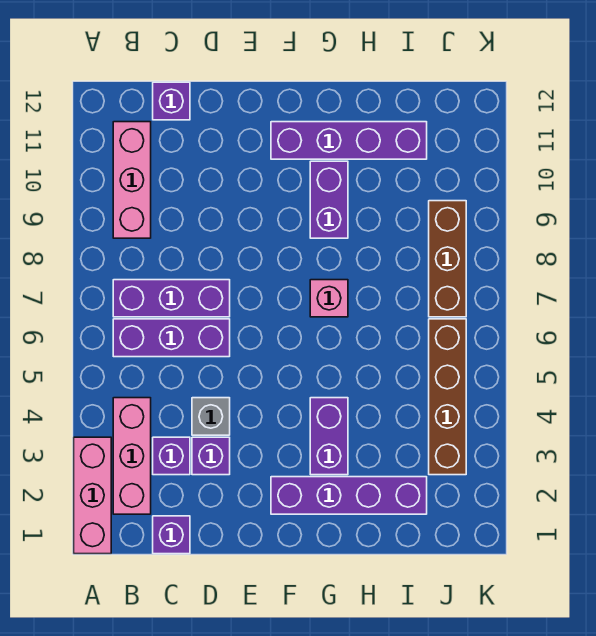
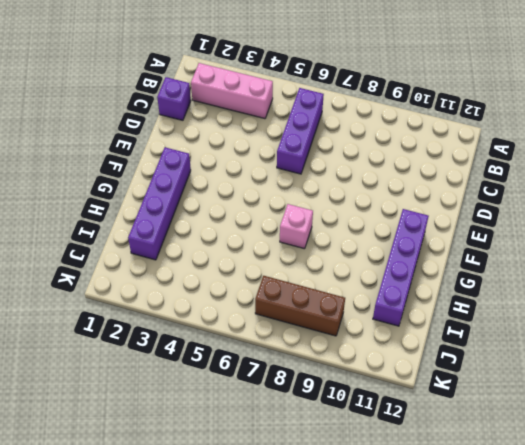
none -> pink 1x3 brick [74,437,111,554]
none -> purple 1x3 brick [113,280,230,317]
none -> pink 1x3 brick [113,122,151,238]

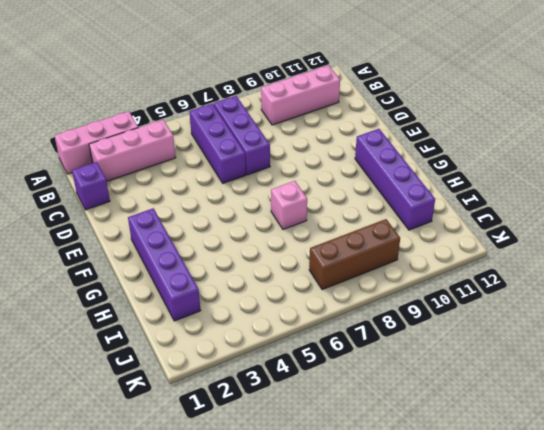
none -> purple 1x1 brick [153,437,190,475]
none -> purple 1x1 brick [153,82,190,120]
none -> purple 1x1 brick [192,437,230,475]

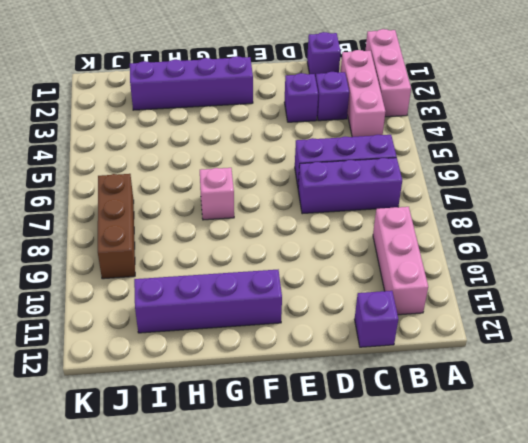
none -> grey 1x1 brick [192,398,230,435]
none -> purple 1x2 brick [310,398,348,475]
none -> purple 1x2 brick [310,161,348,238]

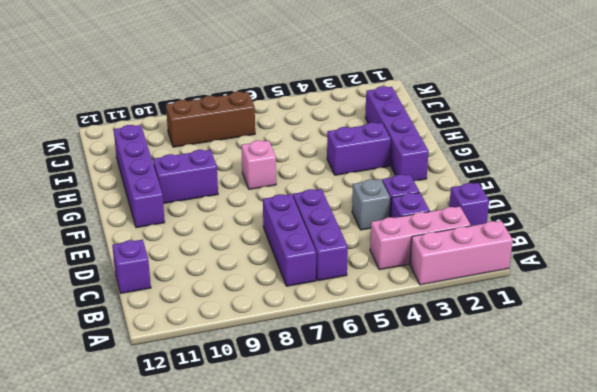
none -> pink 1x3 brick [113,122,151,238]
none -> brown 1x4 brick [429,319,466,475]

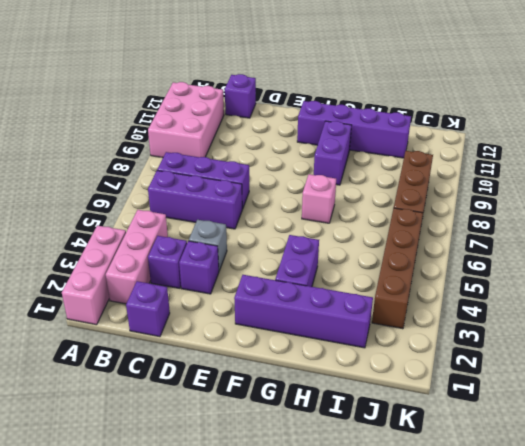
pink 2x3 brick [148,82,224,158] -> pink 1x3 brick [113,122,151,238]

